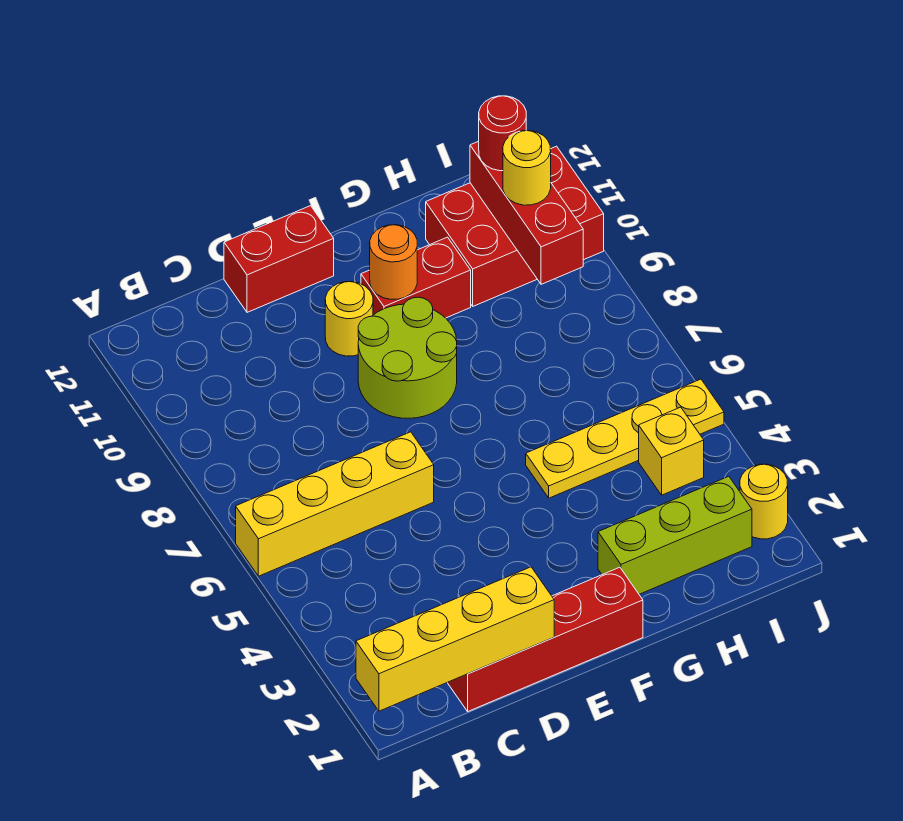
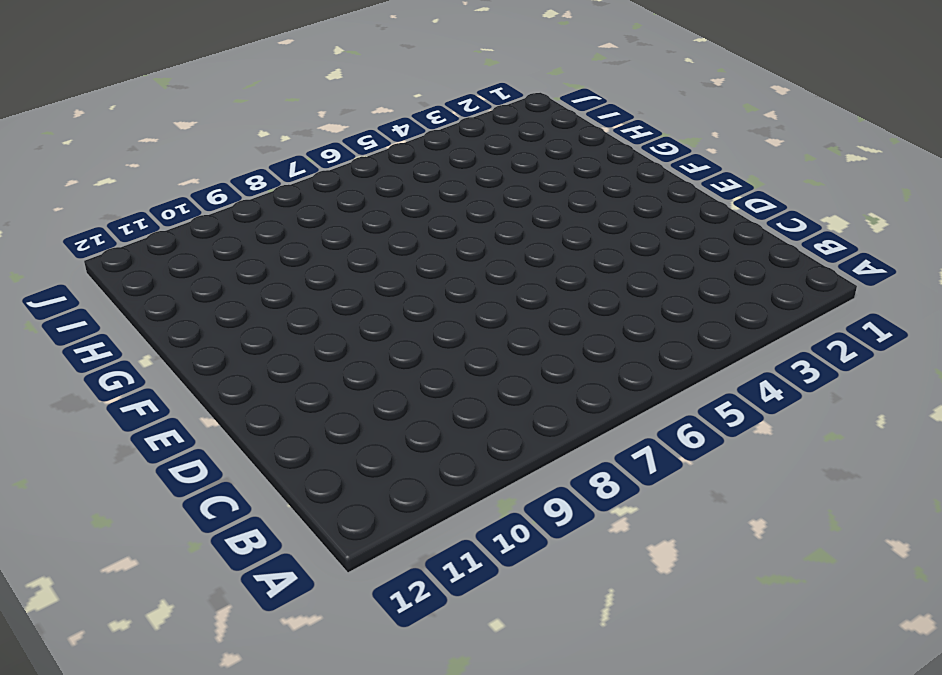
none -> yellow 1x4 brick [236,432,434,576]
none -> red 1x4 brick [447,567,643,711]
none -> red 1x2 brick [224,206,334,312]

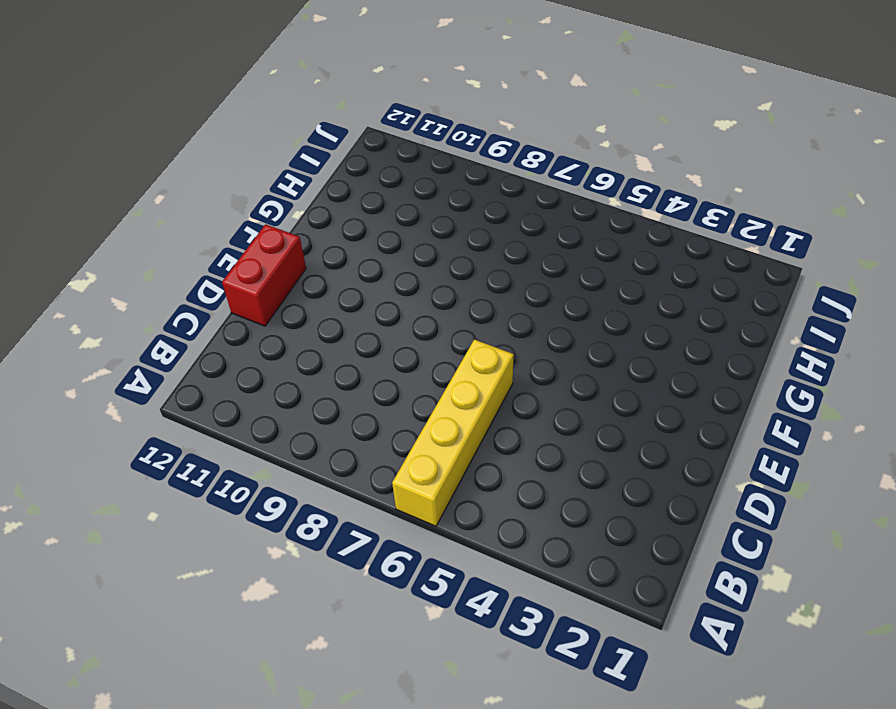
none -> red 1x4 brick [447,567,643,711]
none -> lime 2x2 round brick [358,297,457,418]
none -> yellow 1x1 round brick [325,282,373,356]

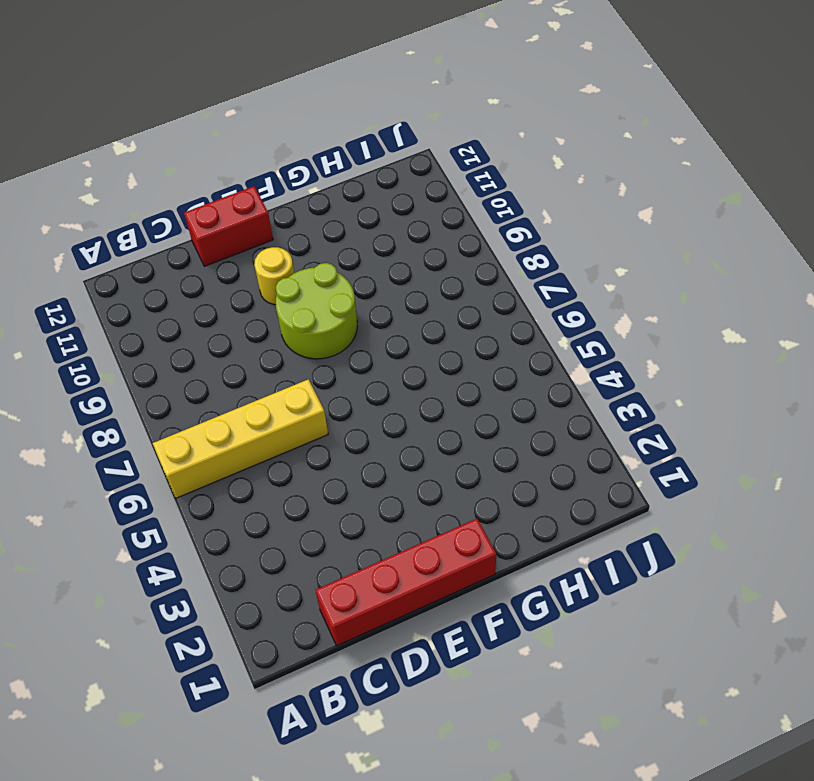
none -> red 1x2 brick [361,237,471,318]
none -> lime 1x3 brick [598,476,752,594]
none -> yellow 1x4 plate [526,379,724,498]

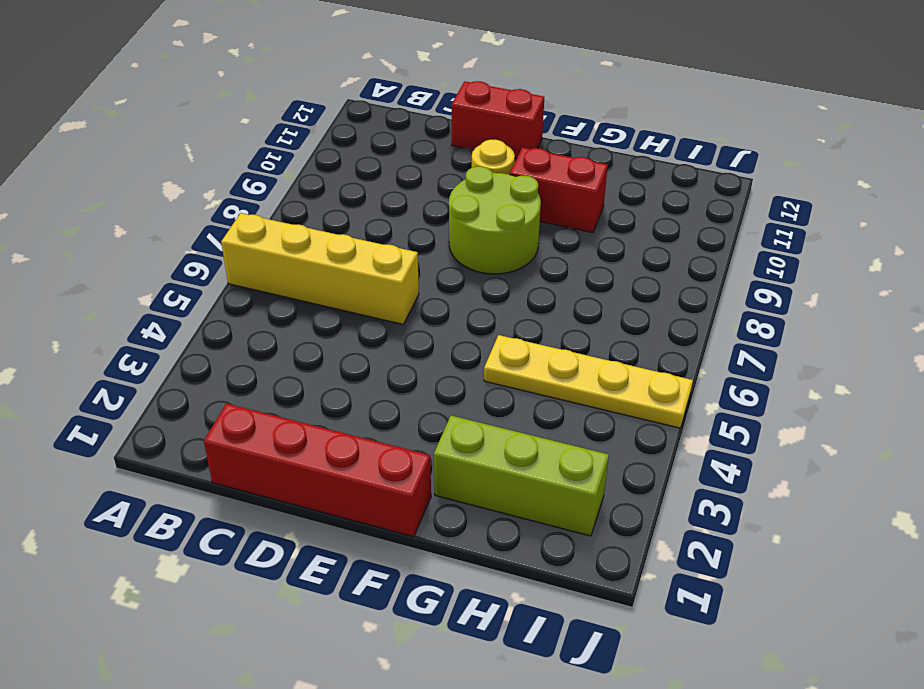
none -> red 2x3 brick [426,146,604,306]
none -> yellow 1x1 brick [639,407,704,495]
none -> yellow 1x1 round brick [740,464,788,539]

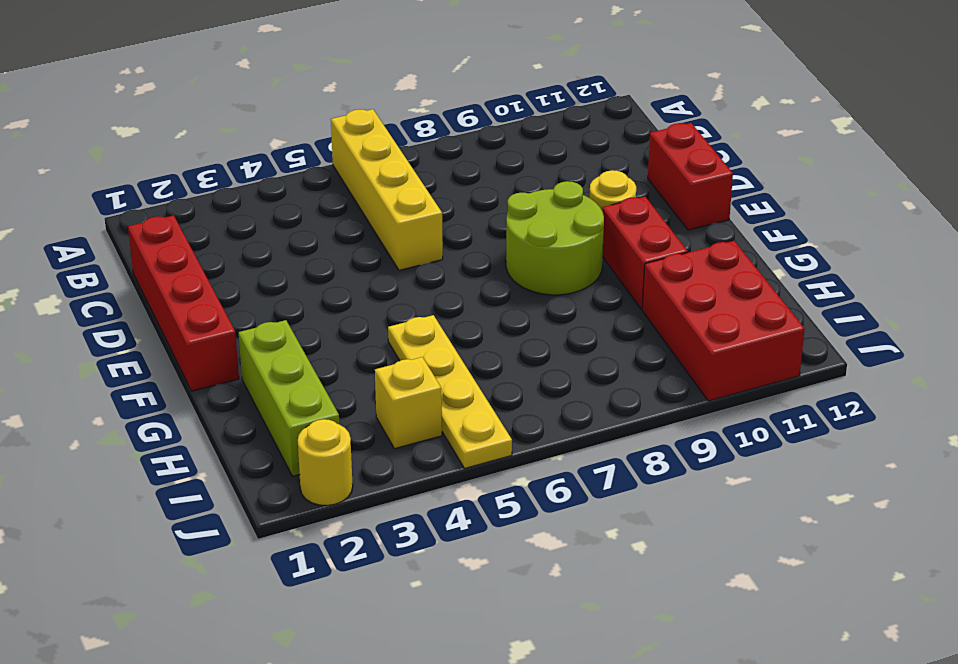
none -> yellow 1x4 brick [356,567,554,711]
none -> orange 1x1 round brick [370,225,417,299]
none -> red 1x3 brick [470,141,583,284]

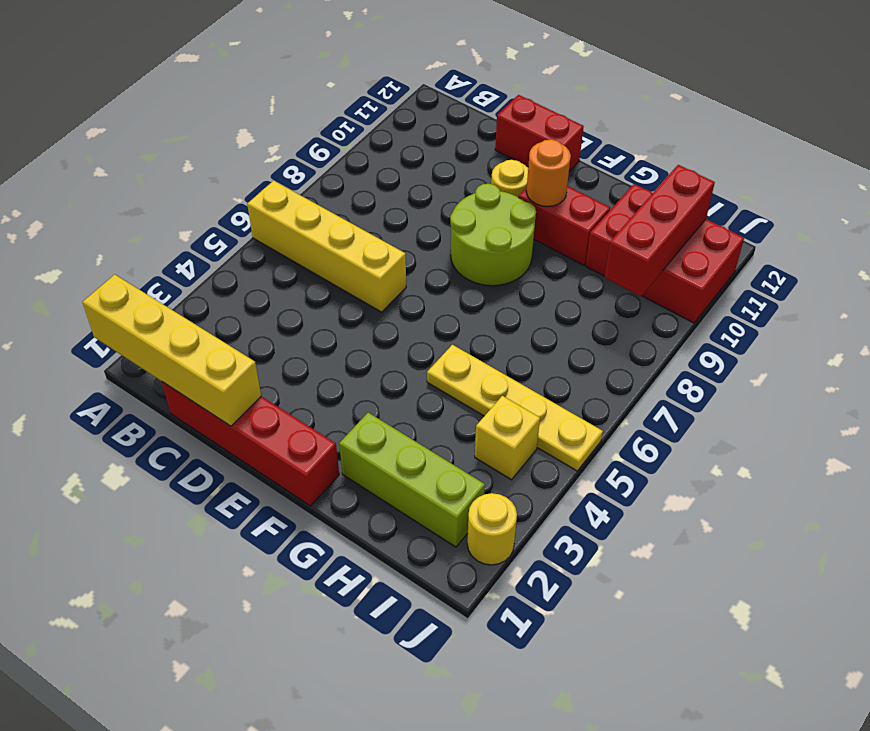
none -> yellow 1x1 round brick [503,131,551,205]
none -> red 1x1 round brick [479,96,526,171]

